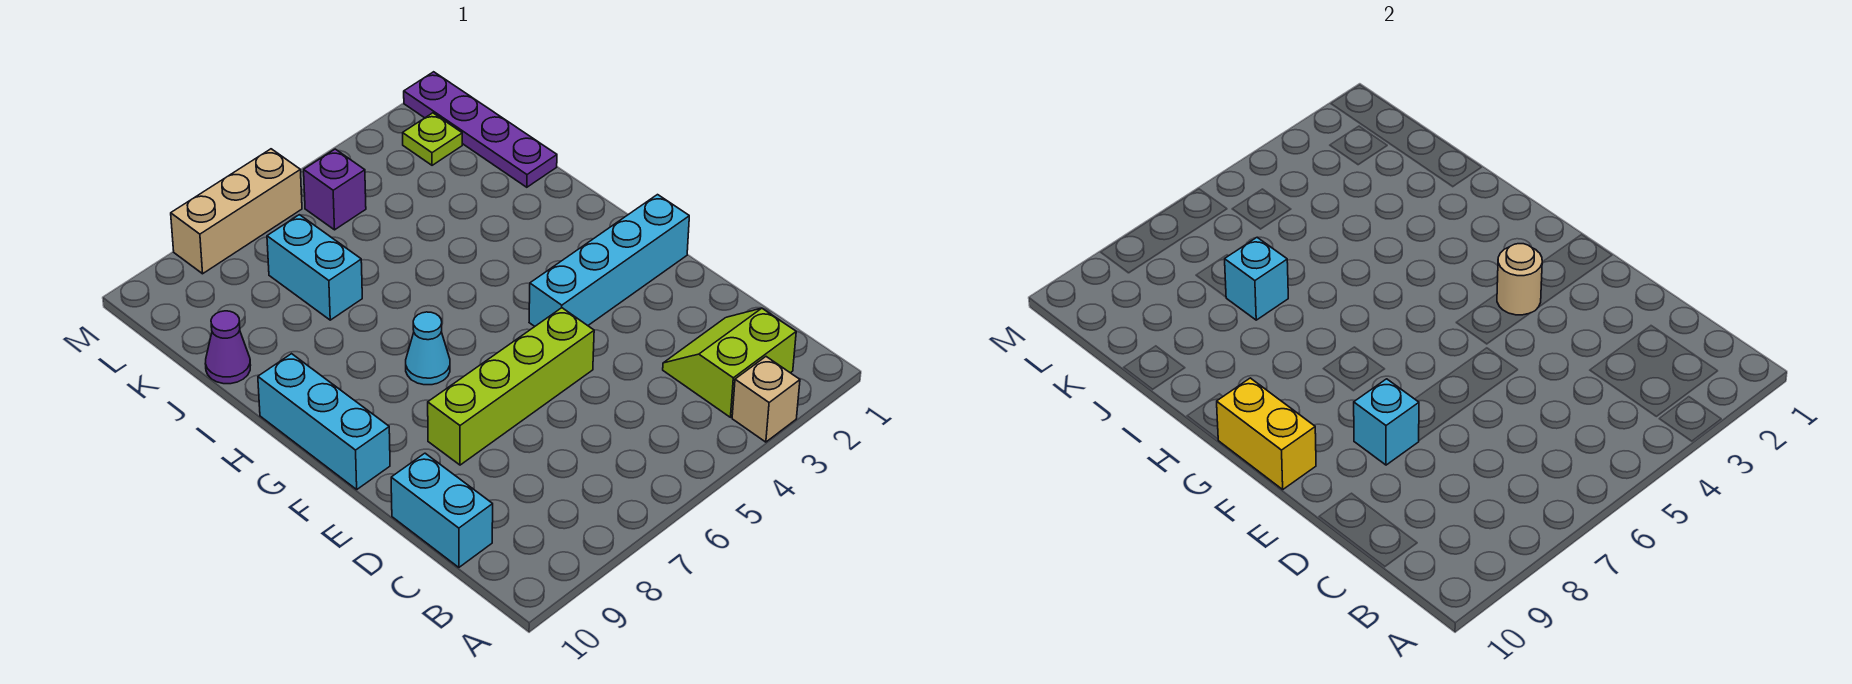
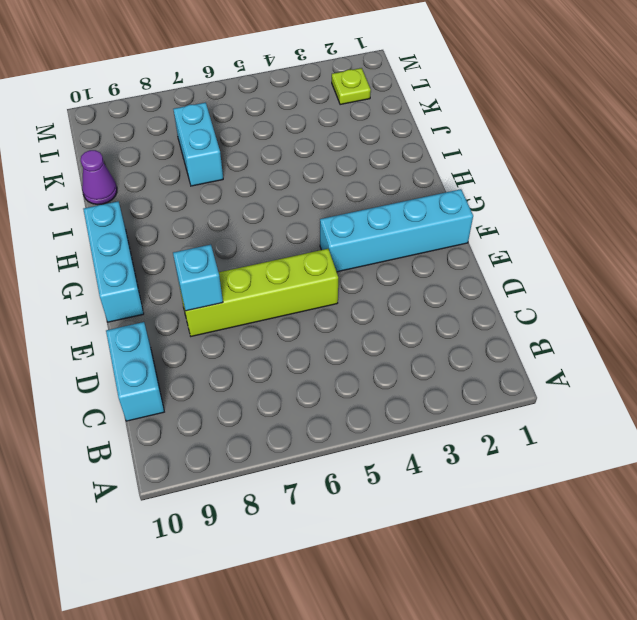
none -> tan 1x1 brick [732,357,800,442]
none -> lime 2x2 slope [663,308,796,417]
none -> cyan 1x1 cone [406,312,450,385]

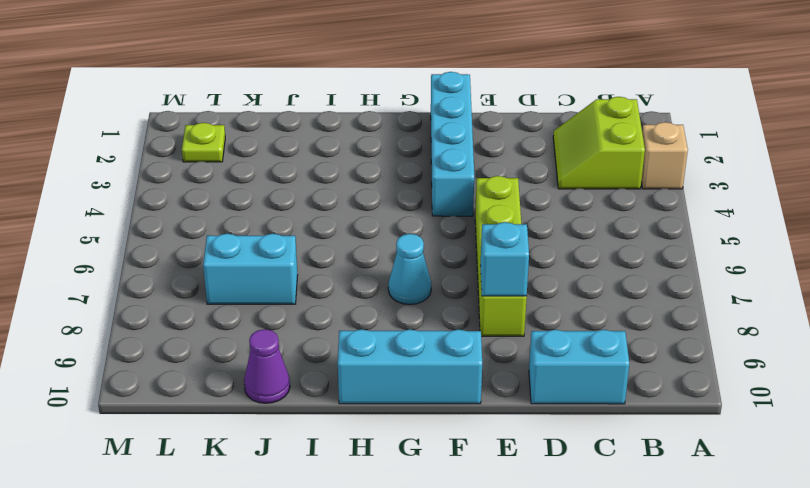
none -> purple 1x4 plate [404,72,557,187]
none -> purple 1x1 brick [304,149,366,230]
none -> tan 1x3 brick [171,149,302,274]

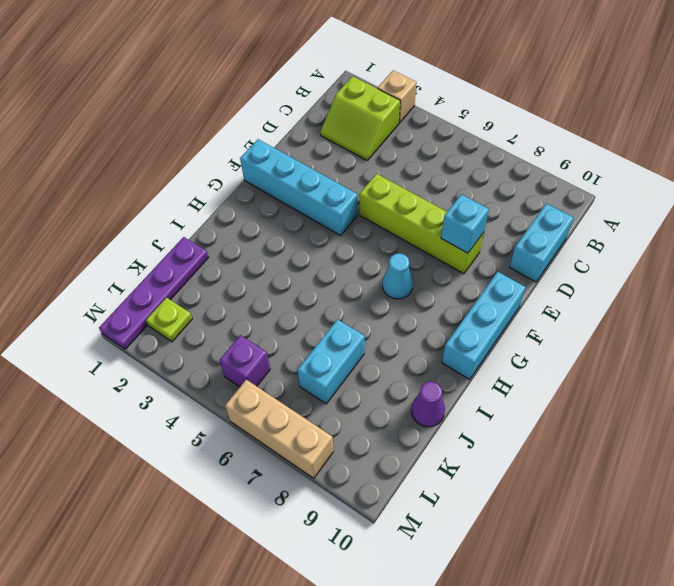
none -> tan 1x1 round brick [1497,244,1542,315]
none -> yellow 1x2 brick [1217,378,1316,489]
none -> cyan 1x1 brick [1225,237,1288,320]

